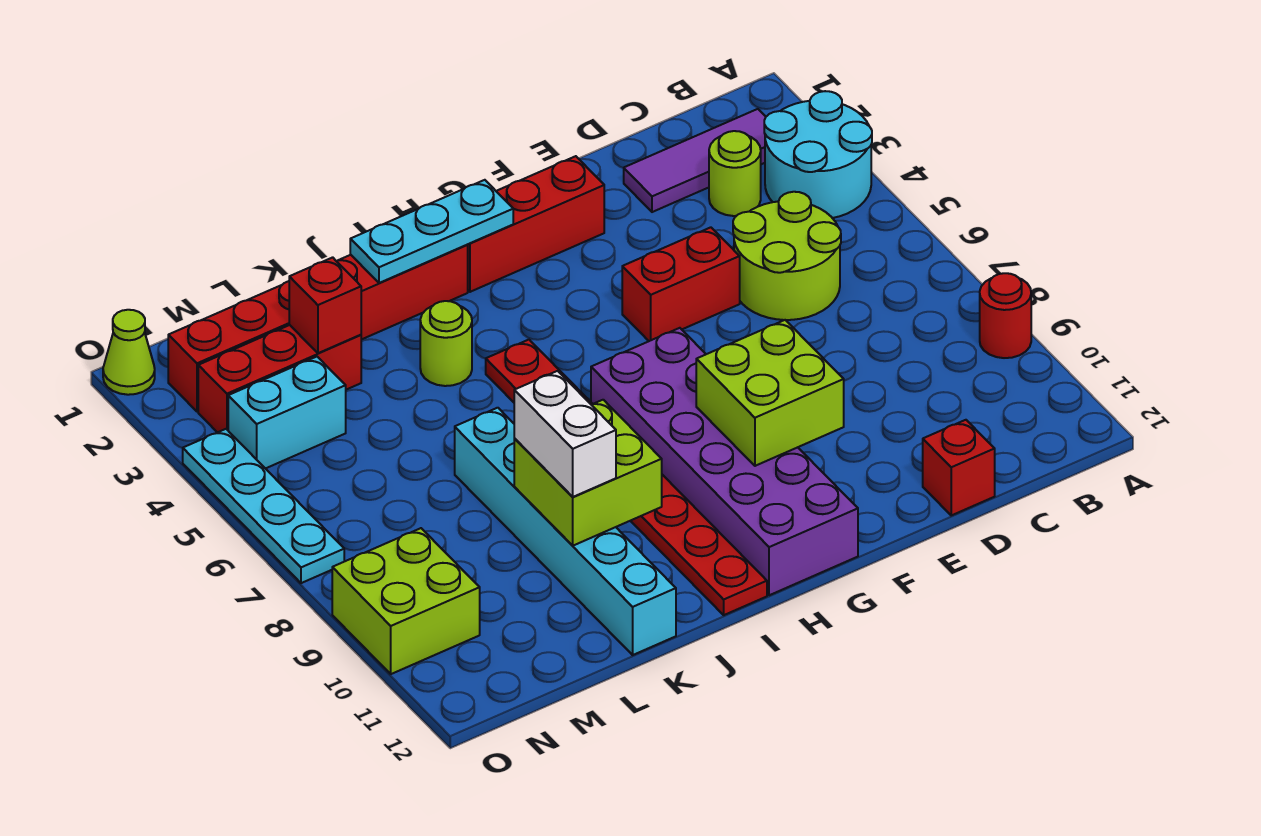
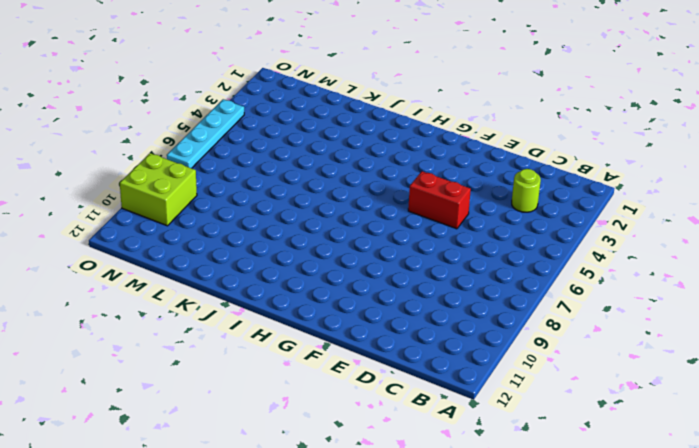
none -> cyan 2x2 round brick [764,91,872,218]
none -> red 1x1 round brick [980,273,1031,358]
none -> purple 1x3 tile [624,109,766,212]

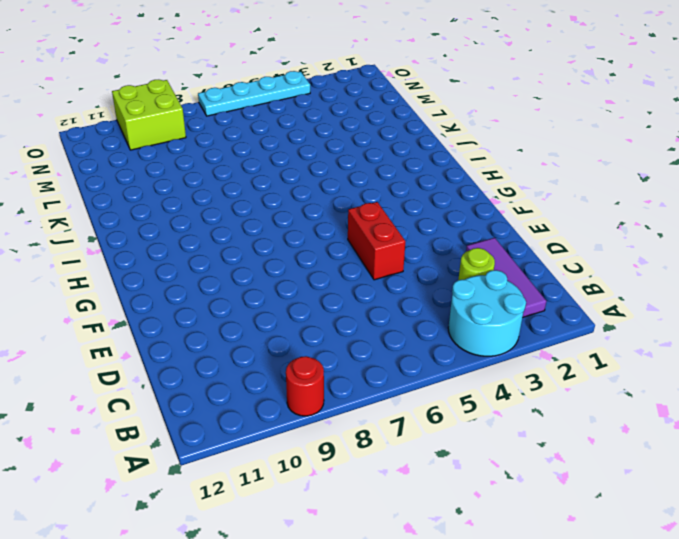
none -> lime 2x2 round brick [733,192,841,320]
none -> red 1x1 brick [923,420,995,515]
none -> red 1x3 brick [468,156,604,292]

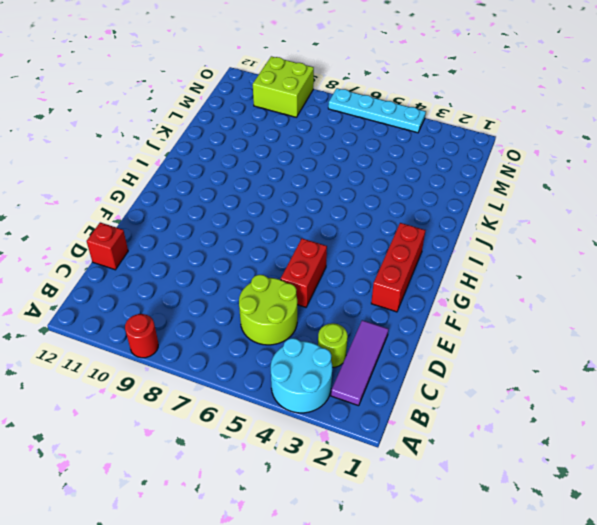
none -> purple 2x6 brick [591,328,858,595]
none -> red 1x6 brick [168,245,468,411]
none -> red 1x8 plate [486,340,767,615]

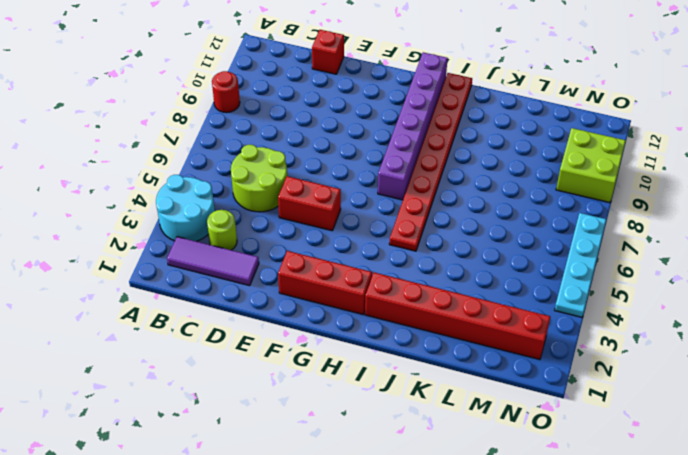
purple 1x6 brick [378,52,448,200] -> purple 2x6 brick [591,328,858,595]
none -> lime 1x1 round brick [420,301,472,386]
none -> cyan 1x6 brick [455,408,676,655]
none -> red 1x3 brick [198,325,361,432]

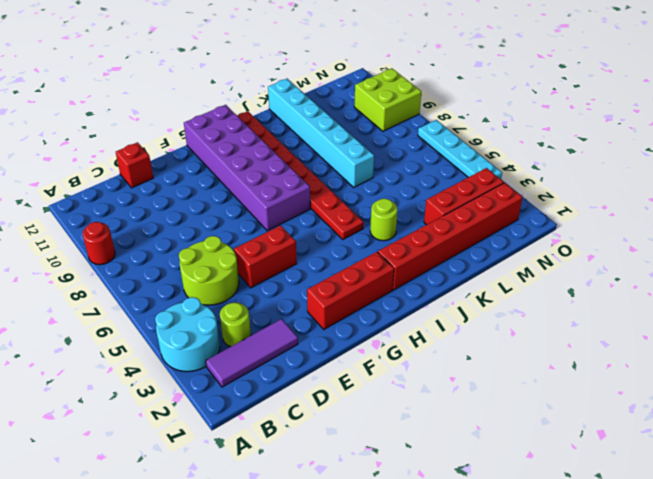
none -> cyan 1x2 brick [228,357,346,469]
none -> lime 1x1 cone [103,310,155,395]
none -> lime 2x2 brick [696,320,844,466]

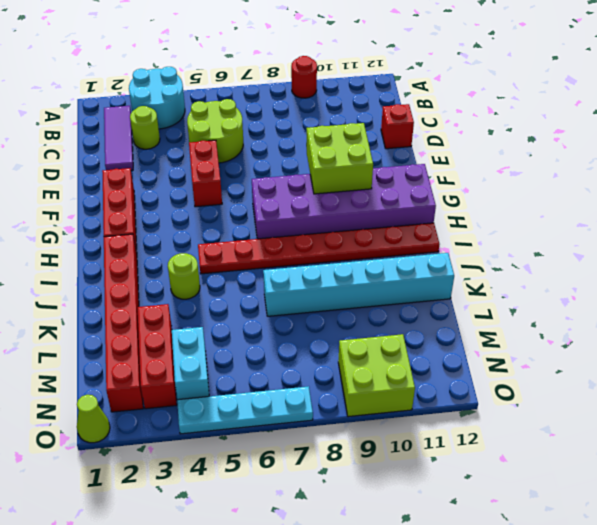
none -> cyan 1x3 plate [350,180,513,283]
none -> lime 2x2 brick [514,400,662,546]
none -> red 1x1 brick [289,257,361,353]

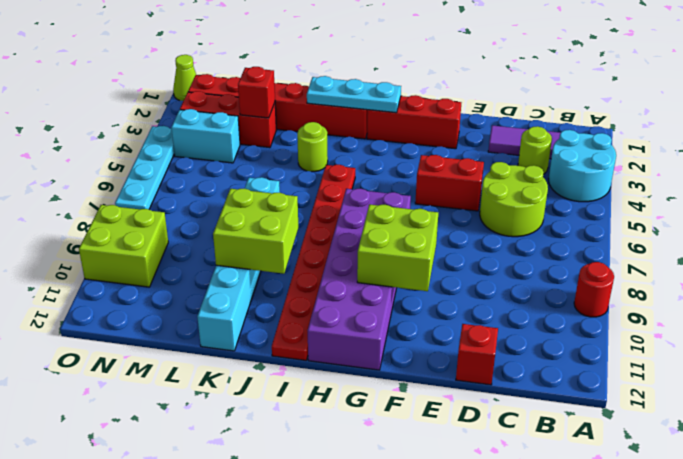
none -> white 1x2 brick [514,371,616,497]

